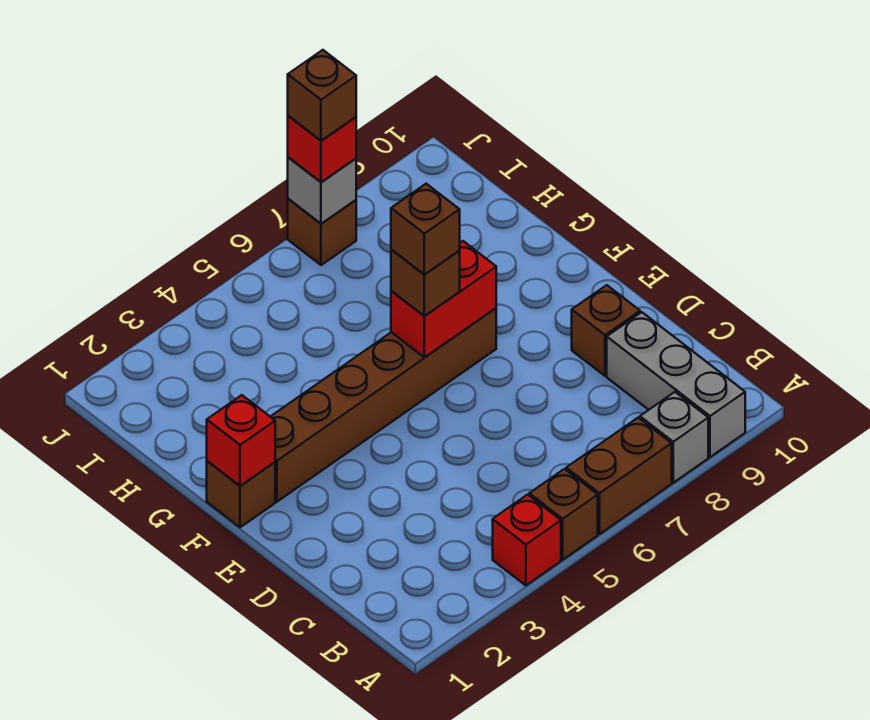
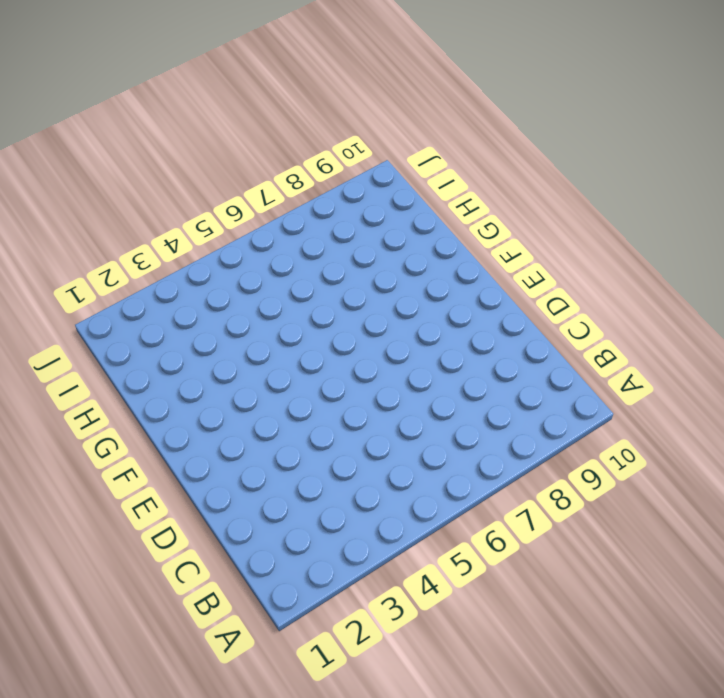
none -> red 1x1 brick [493,495,561,585]
none -> brown 1x1 brick [529,469,598,560]
none -> brown 1x2 brick [566,418,672,534]

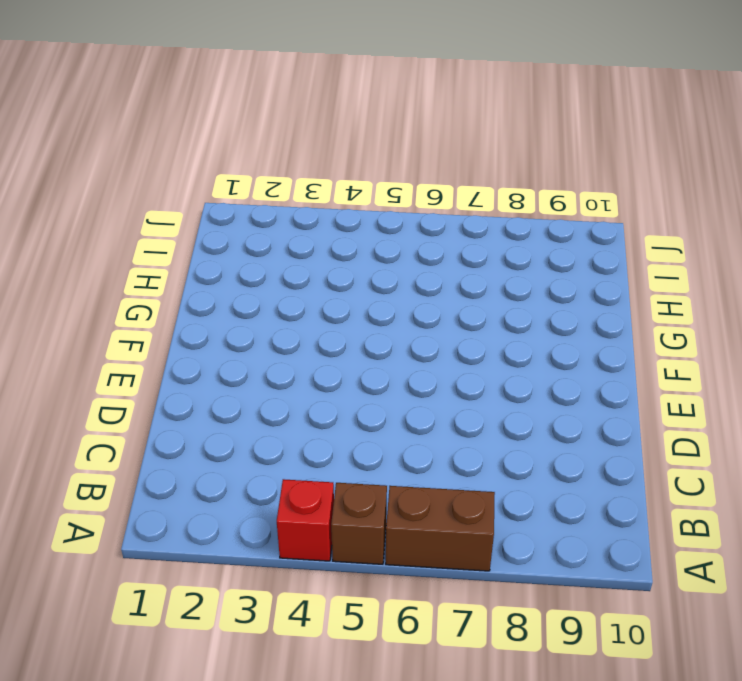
none -> grey 1x1 brick [640,392,708,483]
none -> grey 1x3 brick [607,312,745,457]
none -> brown 1x1 brick [572,285,640,376]

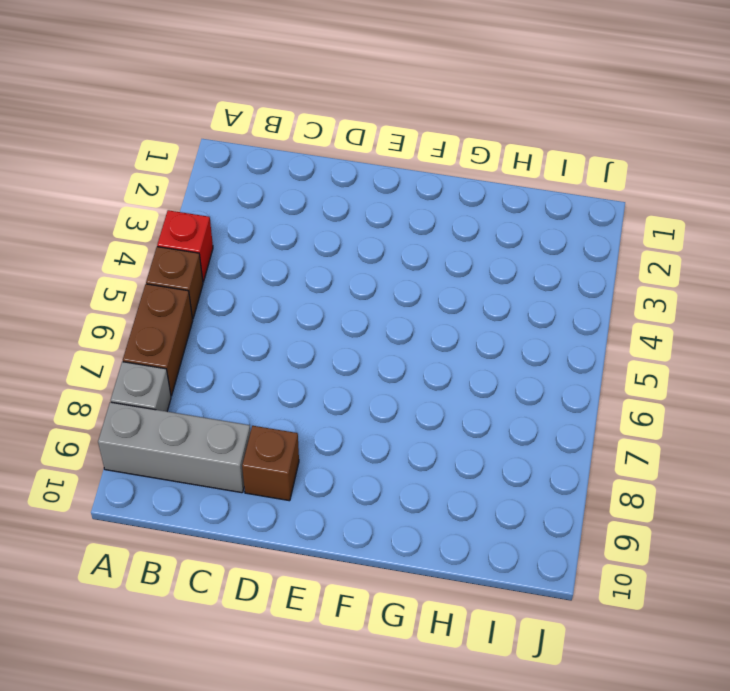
none -> brown 1x1 brick [207,461,275,527]
none -> brown 1x6 brick [270,308,496,502]
none -> brown 1x1 brick [288,199,356,265]

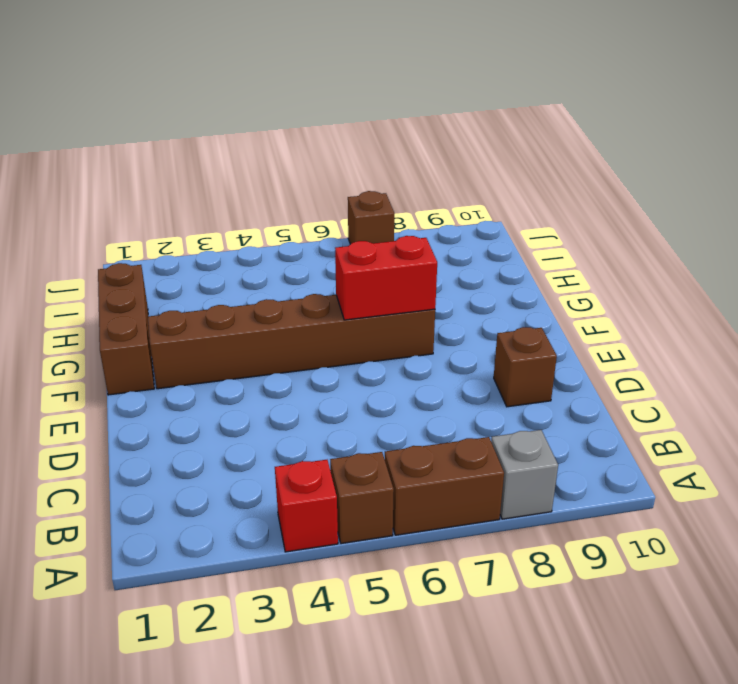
brown 1x3 brick [98,263,154,395] -> brown 1x1 brick [207,461,275,527]
none -> grey 1x3 brick [607,312,745,457]
none -> red 1x1 brick [207,395,275,486]
none -> grey 1x1 brick [288,157,356,224]

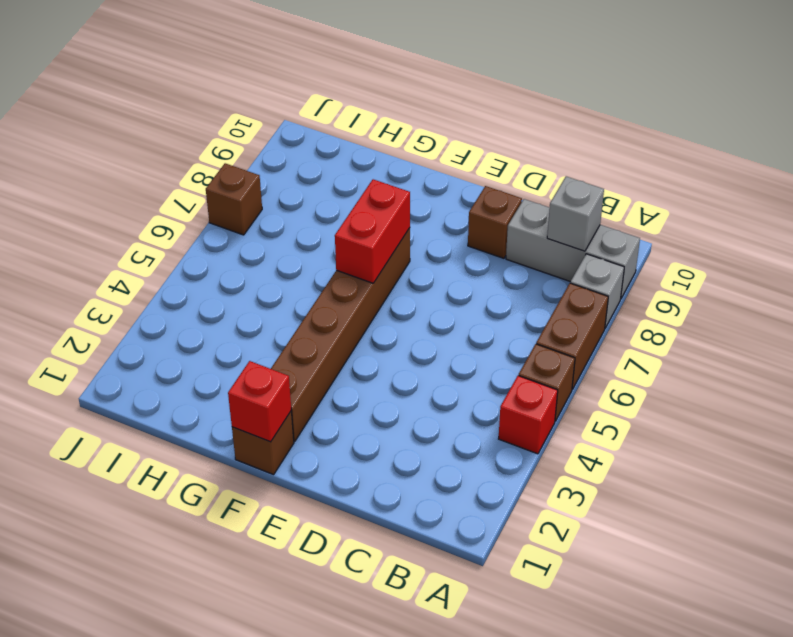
grey 1x1 brick [547,176,604,251] -> grey 1x1 brick moved to [288,157,356,224]
none -> brown 1x1 brick [391,250,460,316]
none -> red 1x1 brick [288,116,356,182]
none -> brown 1x1 brick [391,184,460,274]

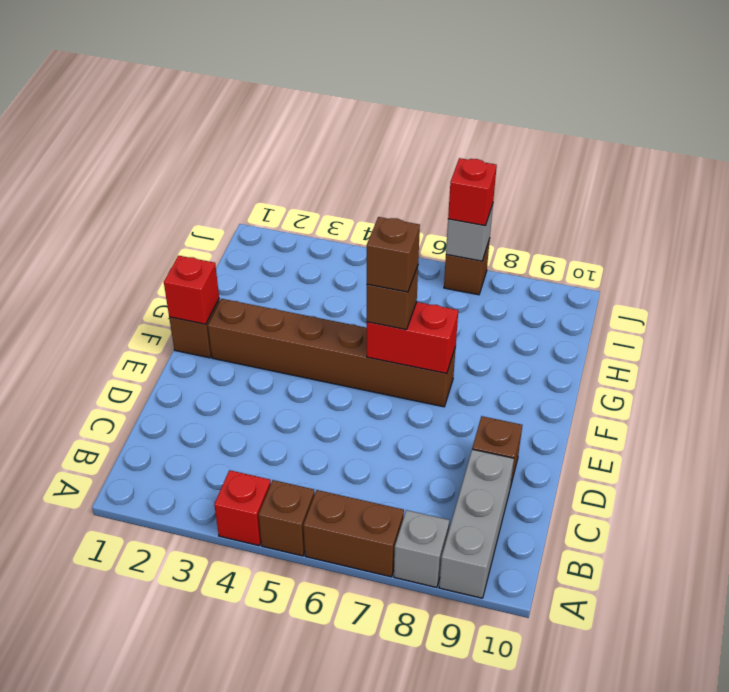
none -> brown 1x1 brick [288,50,356,141]

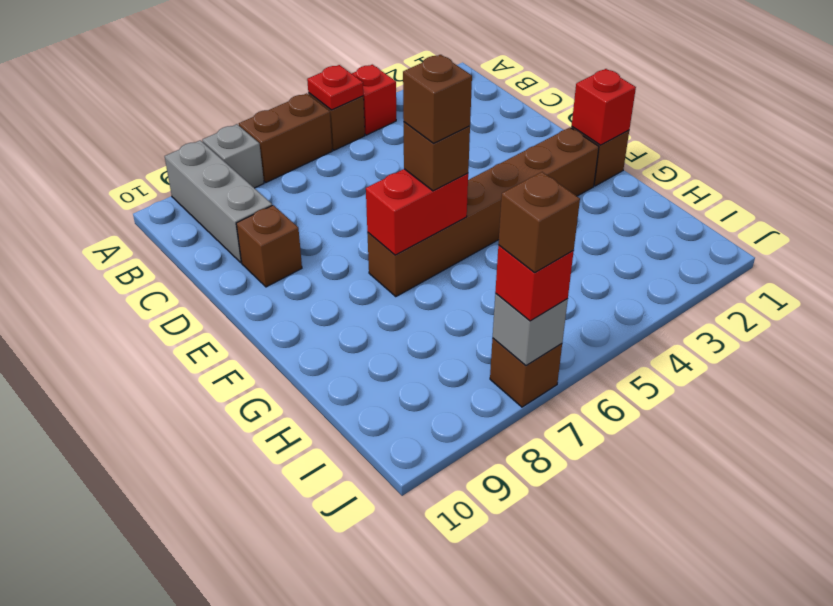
red 1x1 plate [307,65,363,110] -> none

